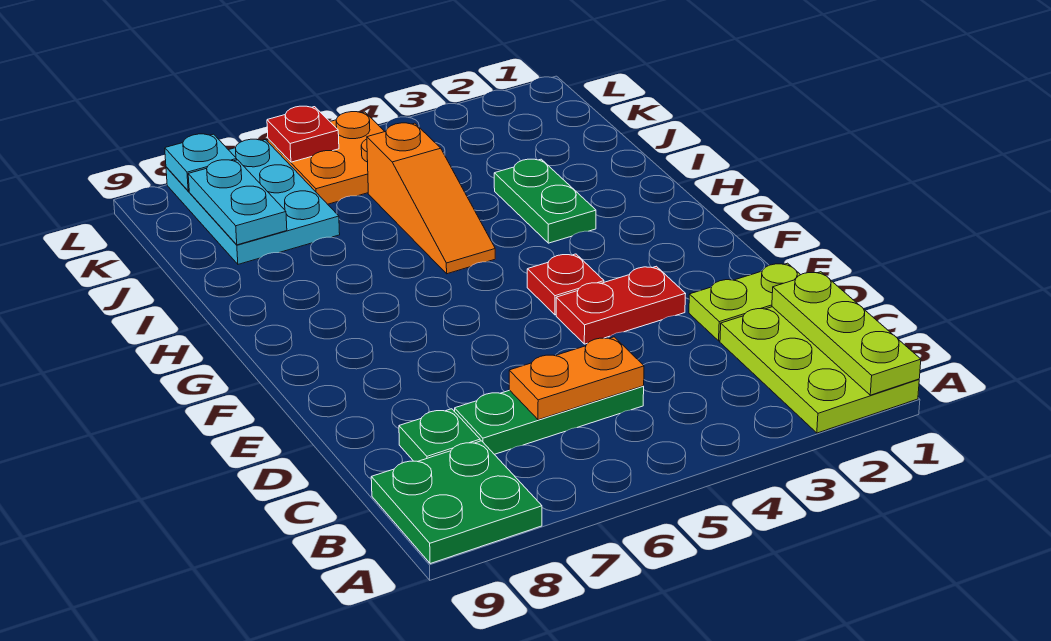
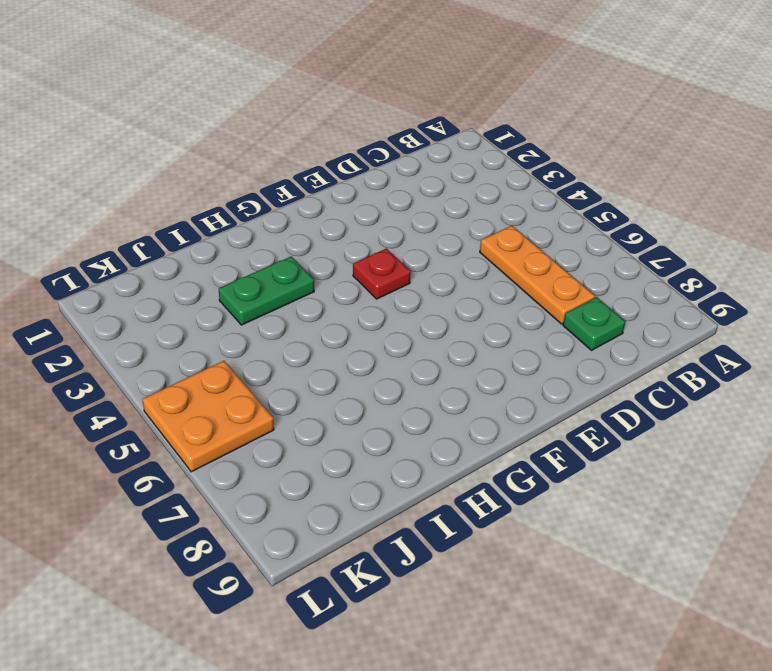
orange 1x3 plate [480,226,595,324] -> green 1x3 plate [454,386,644,454]
none -> lime 2x3 plate [720,307,919,433]
none -> green 2x2 plate [371,441,542,564]
none -> lime 1x2 plate [689,263,800,341]

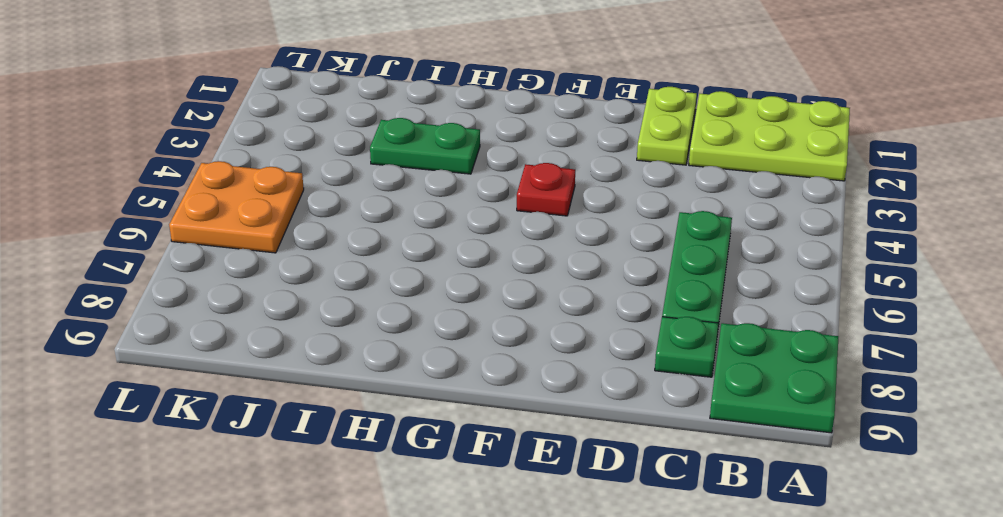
none -> red 1x2 plate [556,266,686,344]
none -> orange 1x3 slope [367,123,495,274]
none -> cyan 2x3 plate [166,139,340,264]

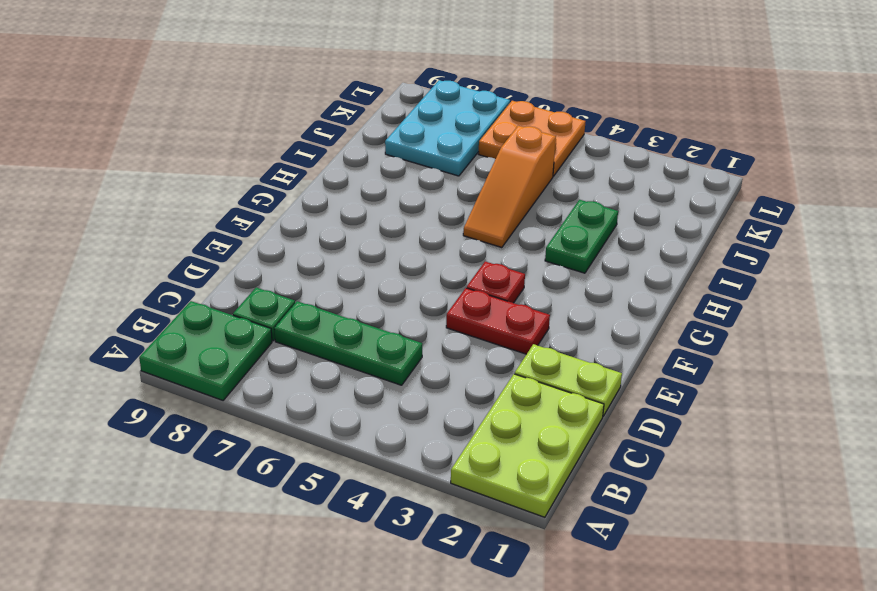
none -> lime 1x3 plate [772,272,921,395]
none -> orange 1x2 plate [509,337,644,420]
none -> cyan 1x2 plate [188,160,287,245]

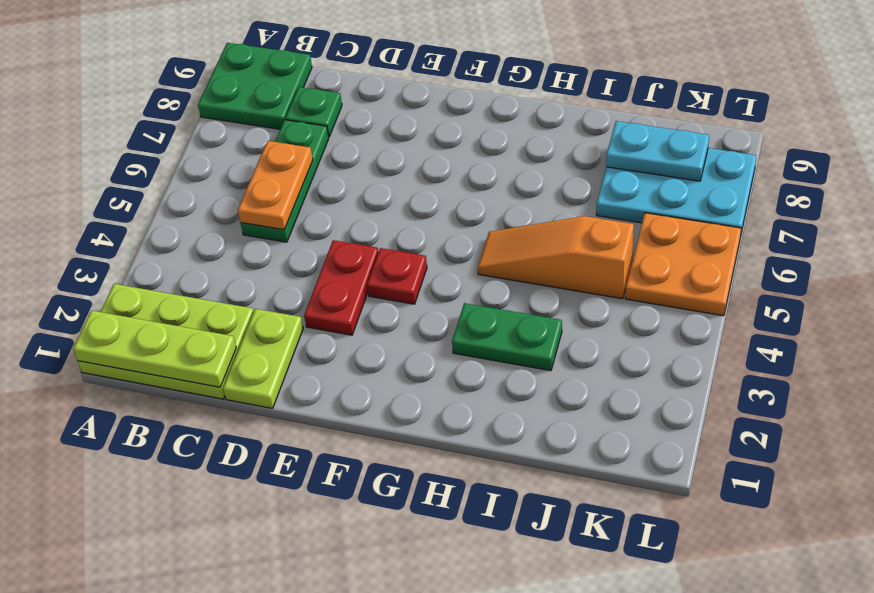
none -> red 1x1 plate [267,106,339,162]
none -> cyan 1x1 plate [165,134,237,191]

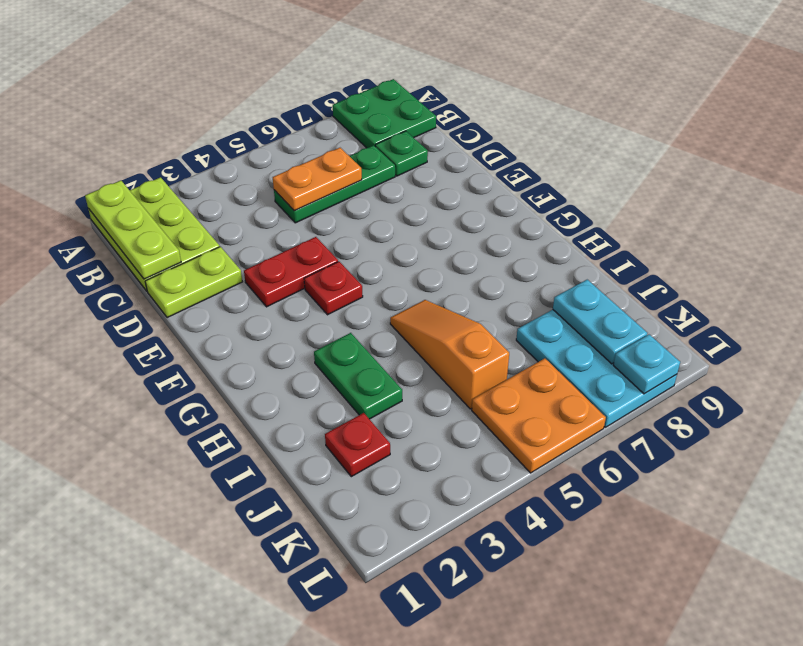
red 1x1 plate [325,413,390,477] -> red 1x1 plate moved to [267,106,339,162]

